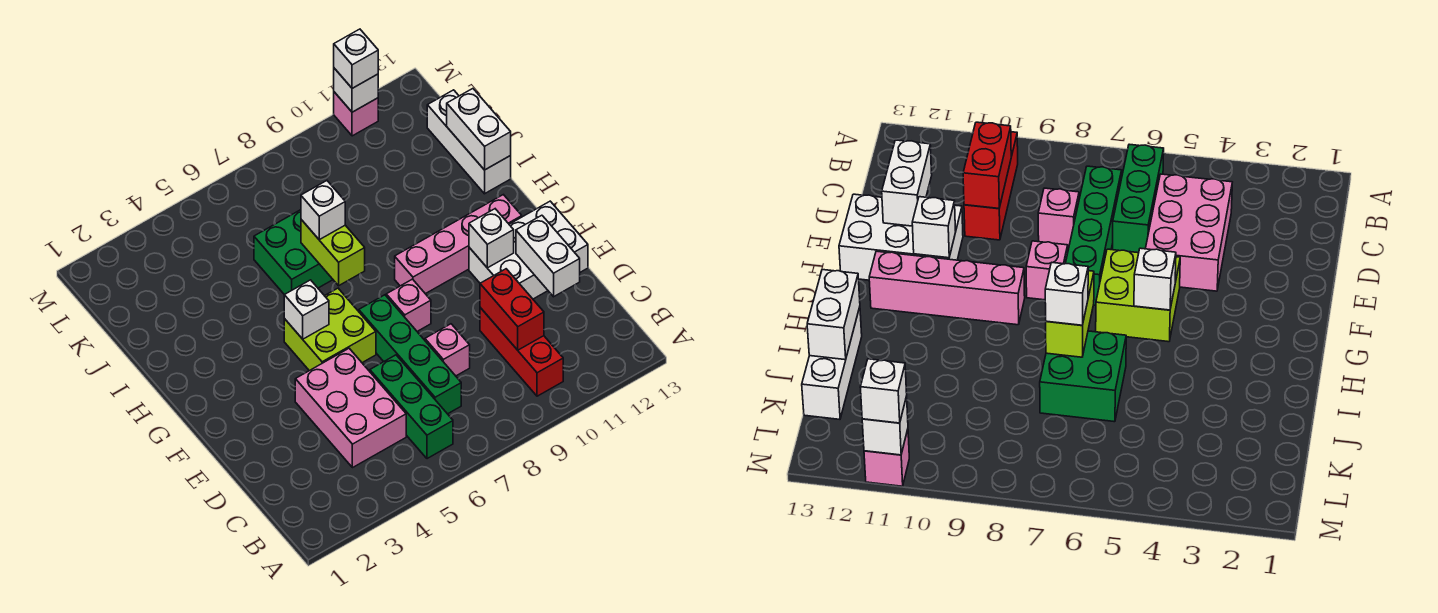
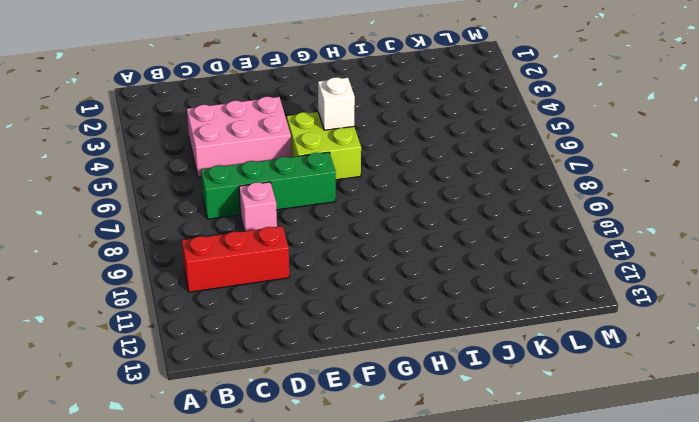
none -> green 1x3 brick [370,355,453,459]
none -> white 2x3 brick [469,201,588,299]
none -> pink 1x1 brick [386,279,431,331]

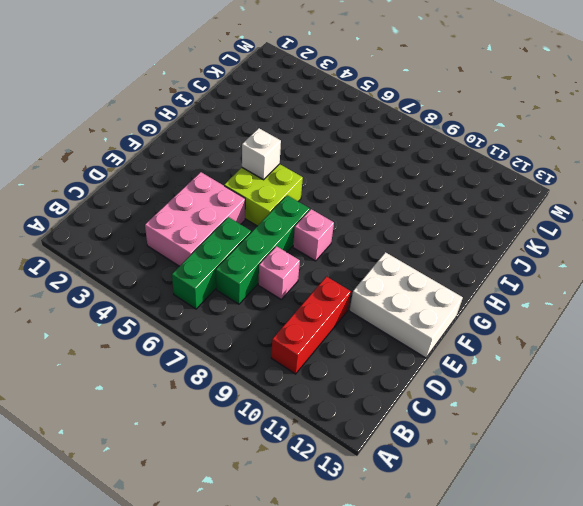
none -> pink 1x4 brick [395,195,522,294]
none -> green 2x2 brick [254,210,333,295]
none -> white 1x3 brick [427,90,511,194]

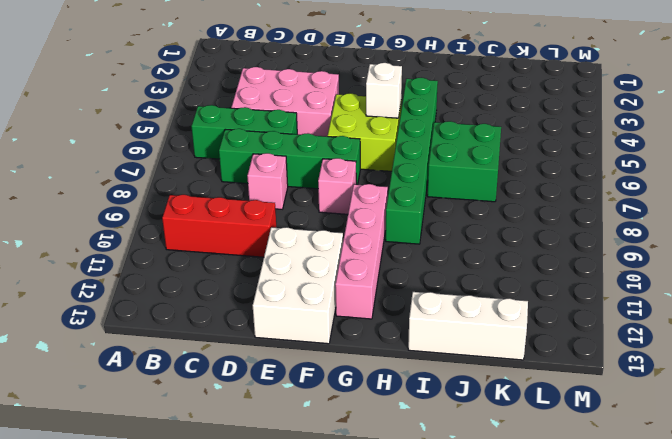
green 1x6 brick [386,78,438,244] -> none
none -> pink 1x1 brick [334,92,378,136]
none -> red 1x2 brick [480,269,544,350]
none -> white 1x2 brick [516,215,580,297]

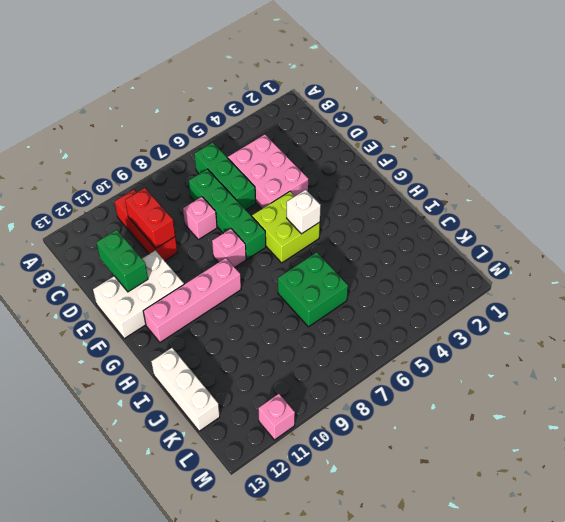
green 1x2 brick [97,230,148,292] -> white 1x2 brick [516,215,580,297]
none -> white 1x1 brick [469,209,514,268]
none -> lime 1x2 brick [301,220,365,286]
none -> white 1x2 brick [447,89,511,170]

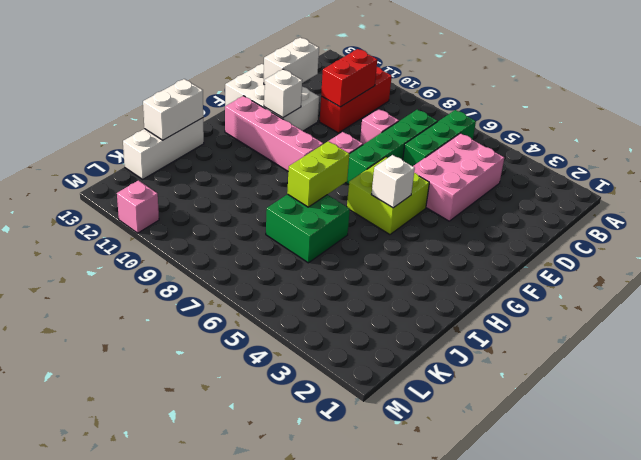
none -> white 1x1 brick [334,68,378,112]
none -> white 1x1 brick [301,181,345,240]
none -> white 1x1 brick [334,29,378,88]

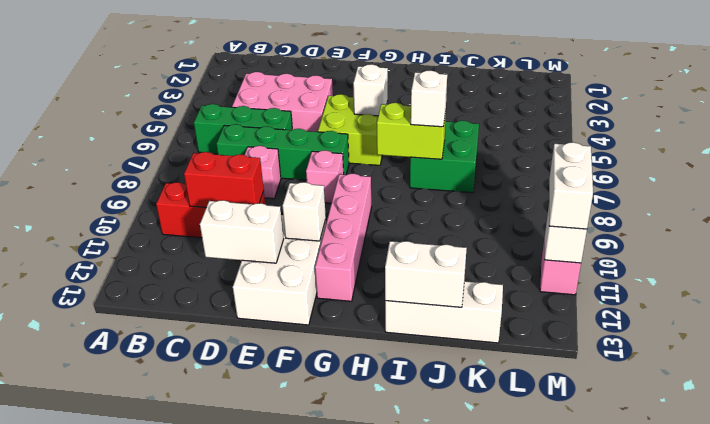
white 1x2 brick [549,142,593,229] -> white 1x1 brick [334,29,378,88]

